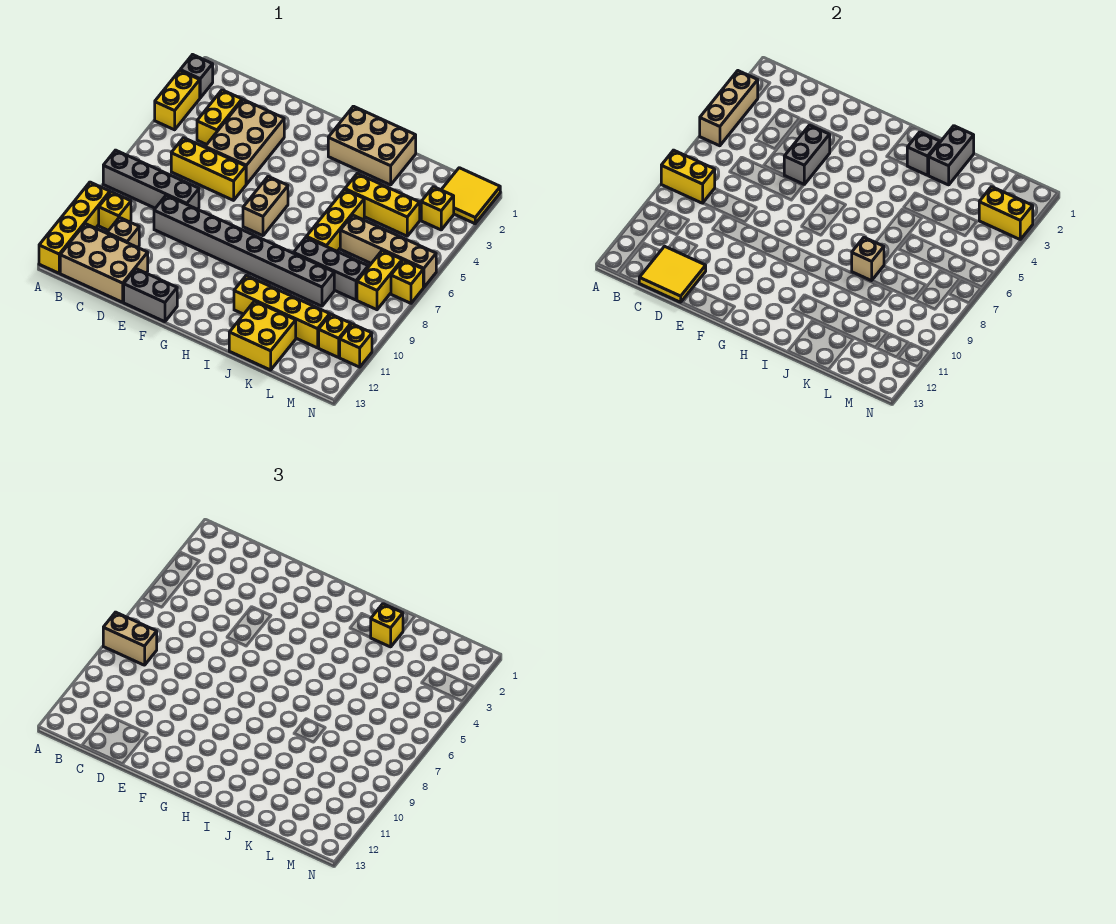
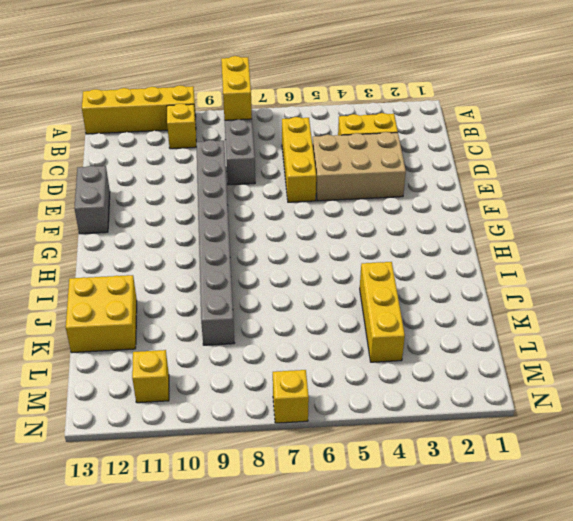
none -> grey 1x1 brick [180,55,213,98]
none -> yellow 1x2 brick [155,71,200,130]
none -> tan 2x3 brick [60,224,148,302]
none -> tan 1x1 brick [107,217,139,247]

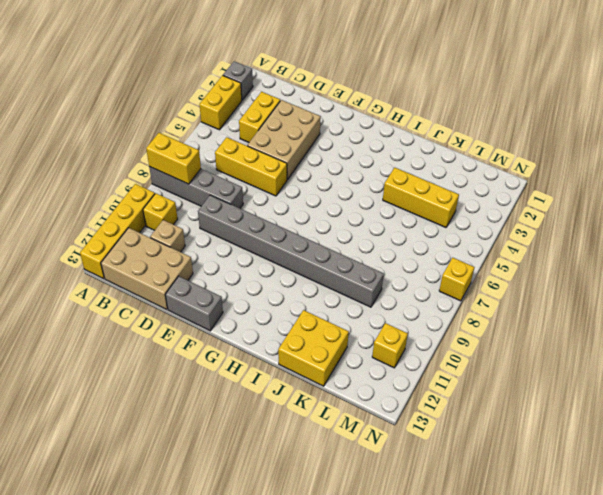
none -> tan 1x2 brick [243,176,288,236]
none -> tan 2x3 brick [328,106,416,185]
none -> yellow 1x4 brick [234,275,330,348]
none -> yellow 1x3 brick [307,189,364,251]

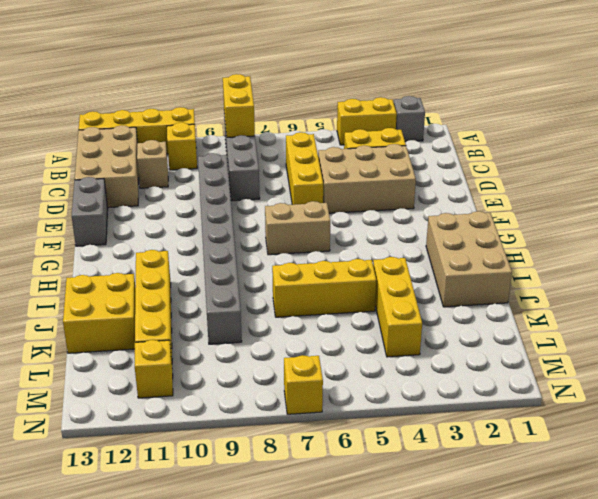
none -> grey 1x3 brick [294,237,368,300]
none -> tan 1x4 brick [340,215,436,287]
none -> yellow 2x2 tile [441,168,500,224]
none -> yellow 1x1 brick [421,187,454,230]

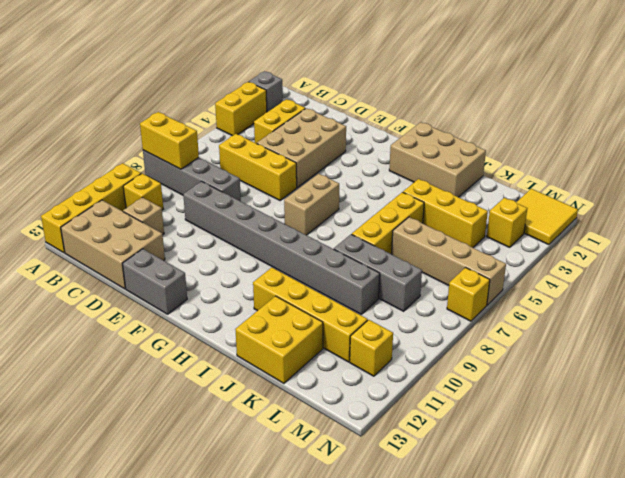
none -> yellow 1x2 brick [357,250,402,310]
none -> yellow 1x1 brick [340,324,372,367]
none -> tan 1x3 brick [700,71,758,146]
none -> yellow 2x2 tile [639,246,706,302]

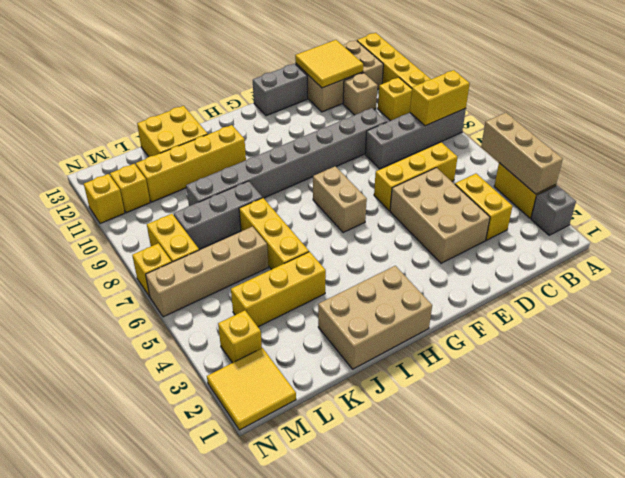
none -> grey 1x2 brick [784,125,830,184]
none -> grey 1x1 brick [907,132,940,175]
none -> grey 1x2 brick [928,126,974,185]
none -> tan 1x1 brick [852,237,884,281]

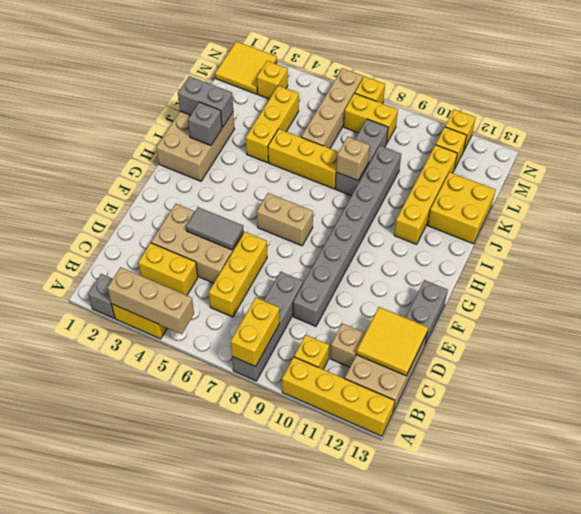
grey 1x2 tile [186,207,244,250] -> grey 1x2 brick [784,125,830,184]
none -> yellow 1x2 brick [979,187,1033,239]
none -> tan 1x2 brick [103,612,157,665]
none -> yellow 1x1 brick [371,604,403,647]

